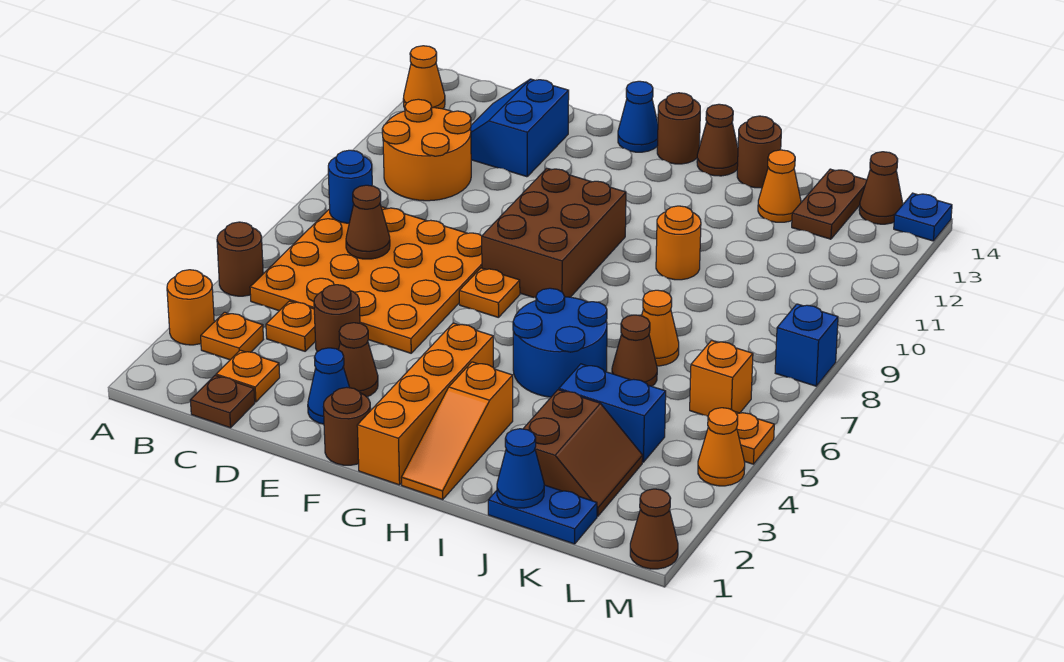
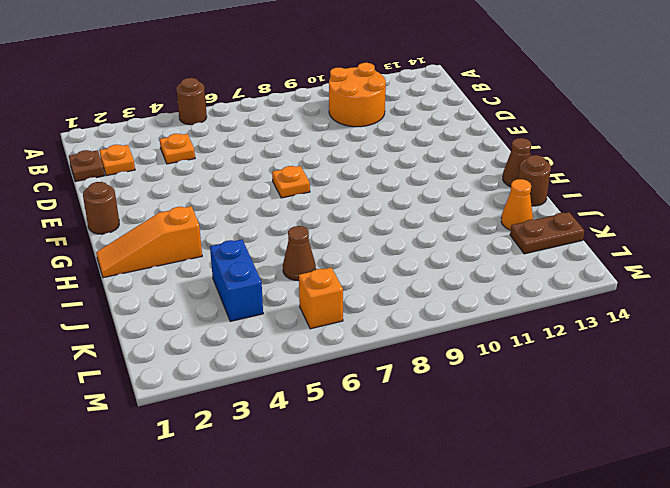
none -> orange 1x1 round brick [167,270,214,345]
none -> orange 1x1 cone [403,46,445,109]
none -> orange 1x1 plate [201,312,263,360]
none -> orange 4x4 plate [250,207,482,353]

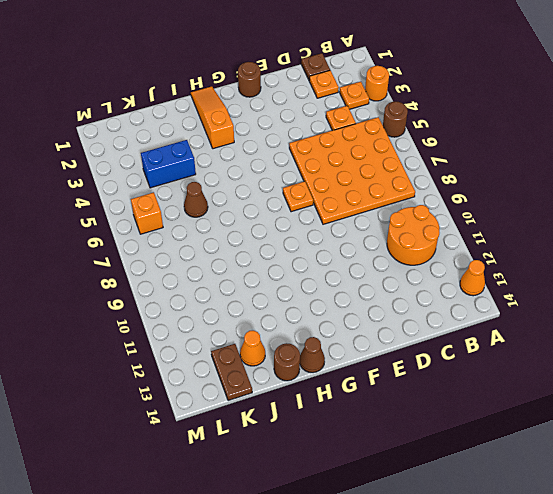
none -> blue 2x2 slope [471,79,569,177]
none -> brown 1x1 round brick [314,285,360,352]
none -> blue 1x1 cone [308,348,350,424]
none -> brown 1x1 cone [339,323,378,397]

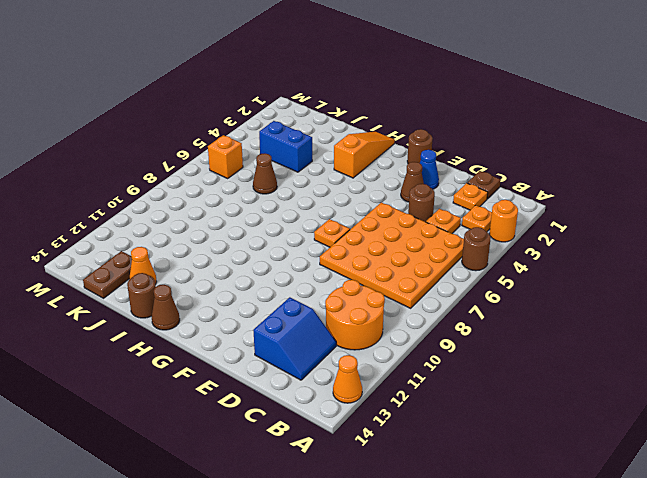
none -> brown 2x3 brick [482,168,626,298]
none -> blue 1x1 cone [618,81,658,152]
none -> orange 1x4 brick [357,323,493,485]
none -> brown 1x1 round brick [657,93,700,164]

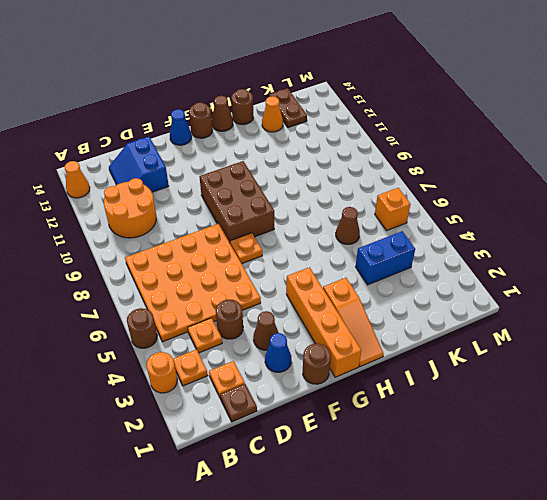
none -> blue 2x2 round brick [513,288,607,397]
none -> orange 1x1 round brick [656,206,701,280]
none -> blue 1x2 plate [488,485,597,544]
none -> brown 2x2 slope [523,390,643,516]

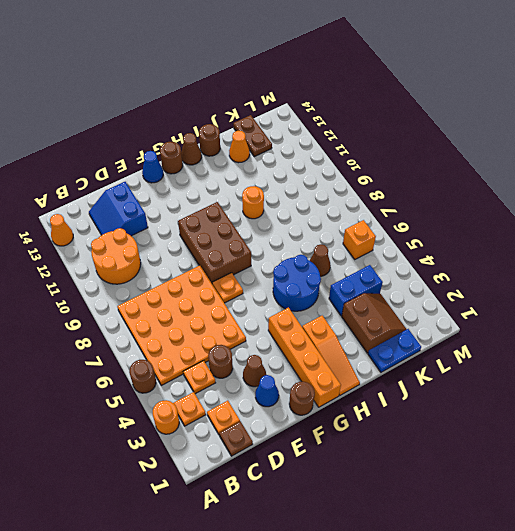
none -> orange 1x1 cone [642,290,679,366]
none -> brown 1x1 cone [859,152,903,224]
none -> brown 1x1 cone [630,489,678,569]
none -> orange 1x1 cone [698,408,745,486]

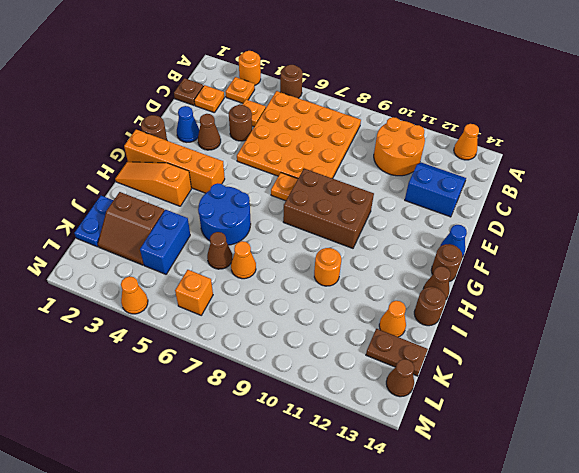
none -> brown 1x1 cone [630,489,678,569]
none -> orange 1x1 plate [736,412,774,464]
none -> blue 1x1 brick [775,304,838,386]
none -> blue 1x1 plate [894,193,952,241]

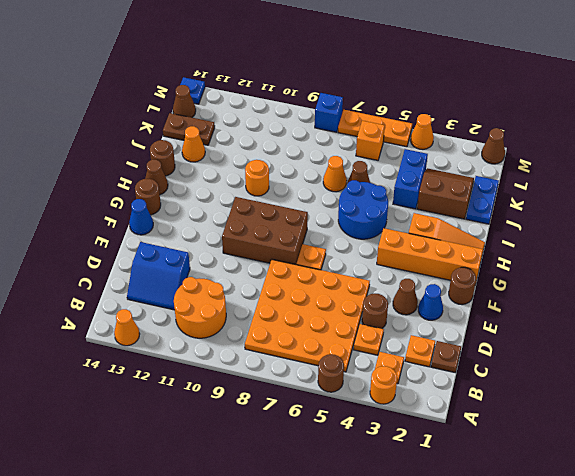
orange 1x3 plate [338,110,412,147] -> orange 1x1 plate [736,412,774,464]
none -> blue 1x1 round brick [328,150,372,223]
none -> brown 1x1 cone [346,185,390,259]
none -> blue 1x1 cone [497,429,544,508]

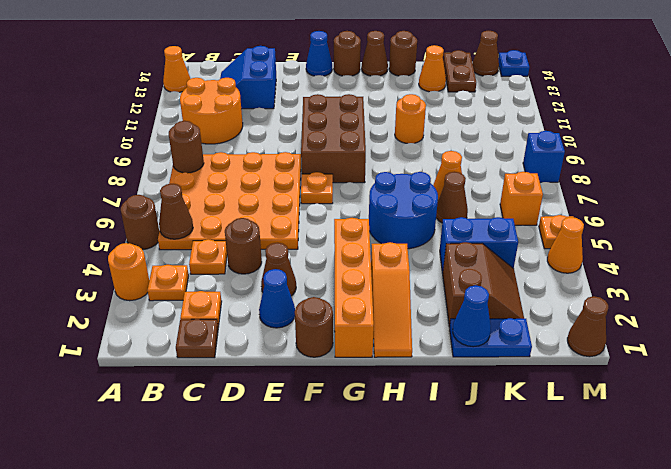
brown 1x1 cone [159,184,193,239] -> brown 1x1 cone moved to [346,185,390,259]
brown 1x1 round brick [169,121,204,173] -> blue 1x1 round brick [328,150,372,223]

